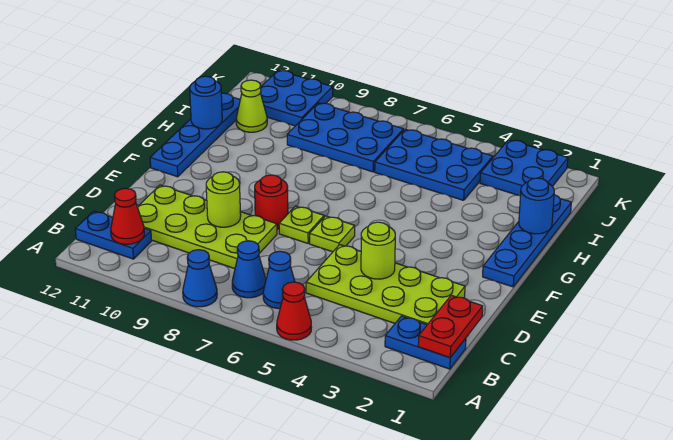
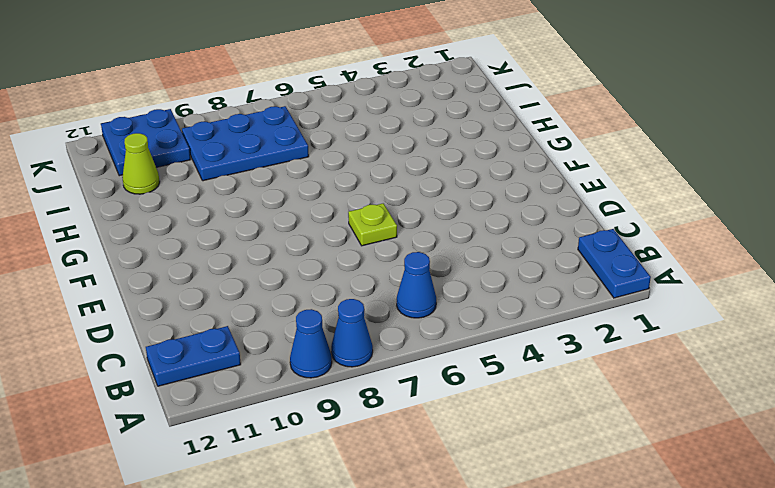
blue 1x2 plate [578,229,651,298] -> blue 1x2 plate turned to [385,316,466,369]
blue 1x1 cone [290,309,332,378] -> blue 1x1 cone moved to [232,241,266,298]
none -> red 1x1 cone [277,282,311,340]
none -> lime 2x4 plate [306,245,465,325]
none -> lime 2x4 plate [138,185,277,269]

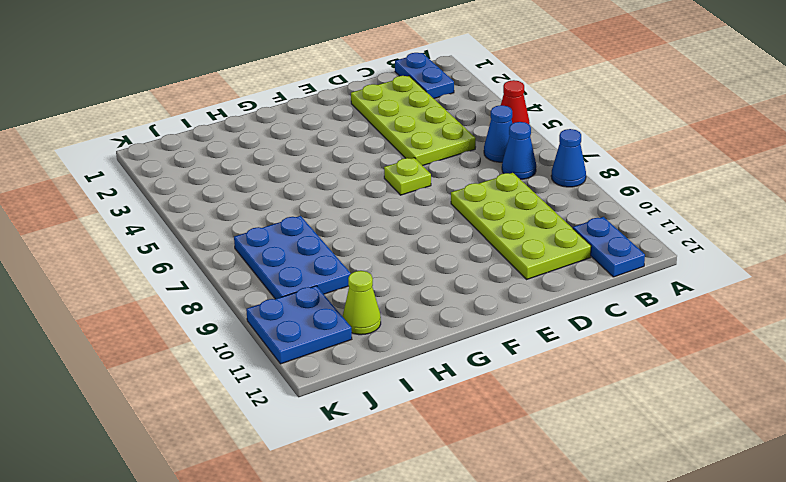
none -> lime 1x1 plate [279,206,324,243]
none -> red 1x1 round brick [255,175,288,229]
none -> blue 1x4 plate [483,195,571,287]

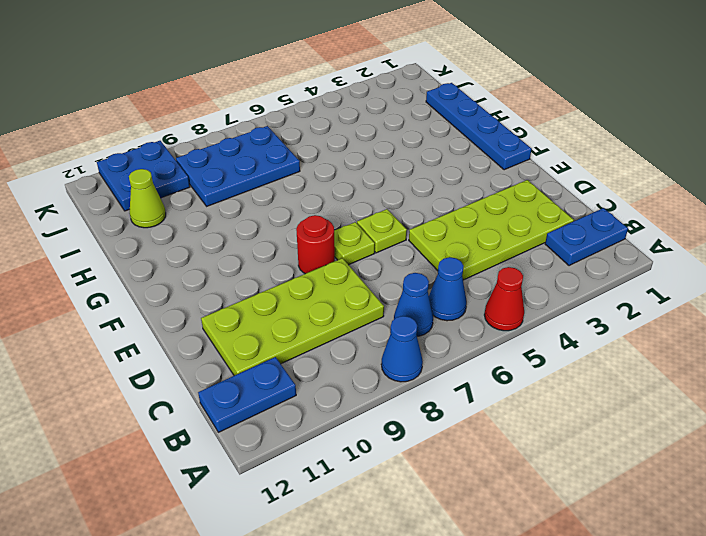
none -> blue 1x4 plate [150,93,240,177]
none -> blue 2x3 plate [375,129,493,200]
none -> blue 2x2 plate [480,140,568,196]

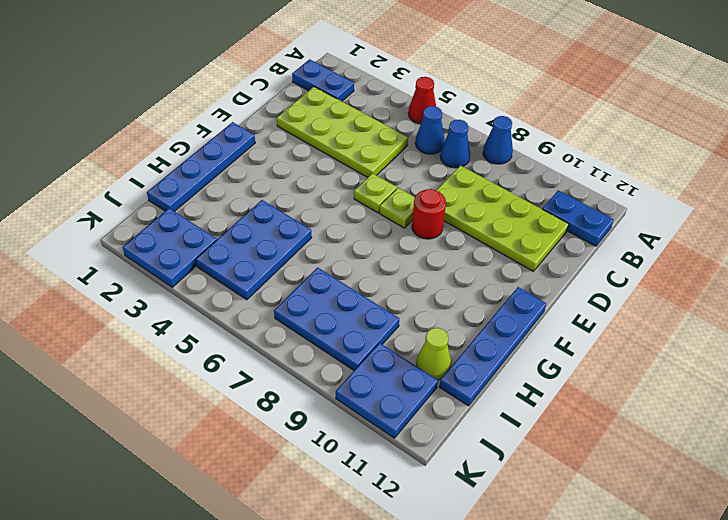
blue 2x3 plate [196,200,312,300] -> blue 2x3 plate turned to [375,129,493,200]
none -> red 1x2 plate [418,295,483,357]
none -> red 1x1 cone [111,188,144,244]
none -> lime 1x1 round brick [361,222,395,279]

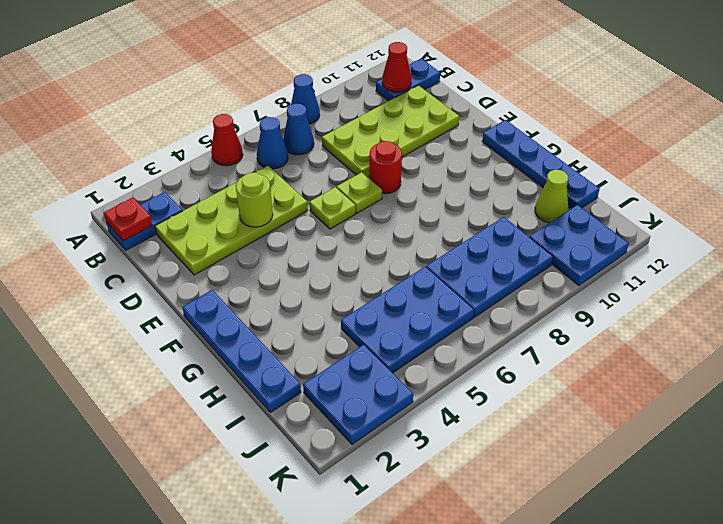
red 1x1 plate [104,198,152,241] -> red 1x2 plate [418,295,483,357]
none -> lime 1x1 round brick [206,172,241,227]
none -> blue 1x1 round brick [519,178,554,234]
none -> blue 1x1 round brick [190,76,222,129]

